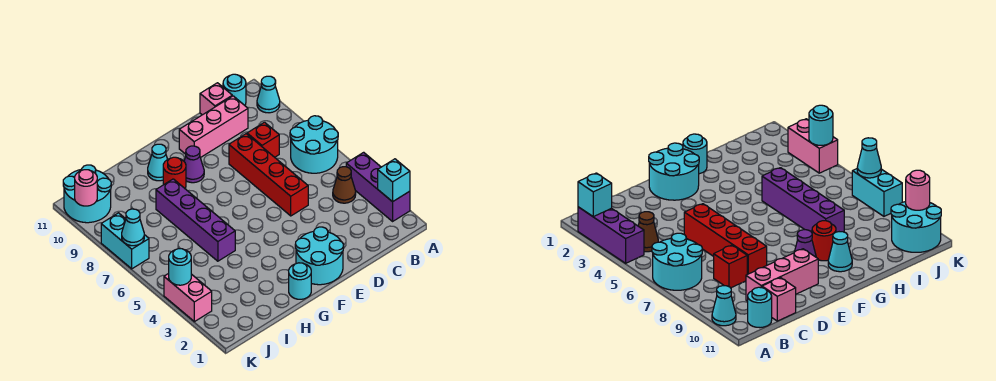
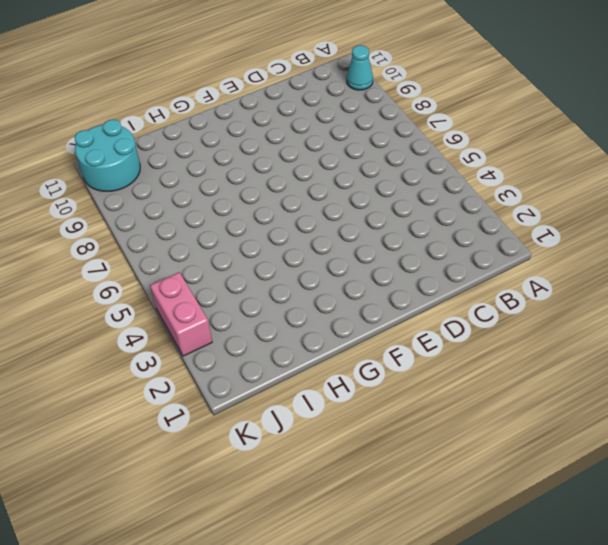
none -> purple 1x3 brick [346,152,410,221]
none -> cyan 2x2 round brick [290,116,338,173]
none -> brown 1x1 cone [333,167,356,203]

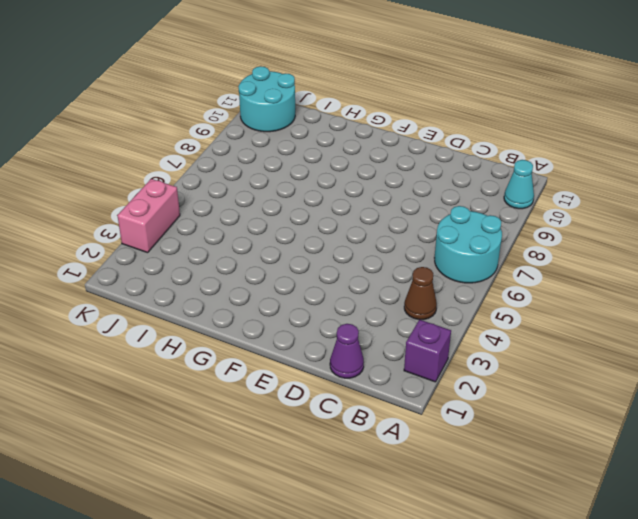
purple 1x1 brick [404,320,451,382] -> purple 1x3 brick [346,152,410,221]
purple 1x1 cone [330,324,364,378] -> purple 1x1 cone moved to [184,146,204,183]
none -> cyan 1x1 round brick [223,74,246,105]
none -> red 1x1 brick [247,122,279,157]
none -> pink 1x3 brick [179,96,248,158]

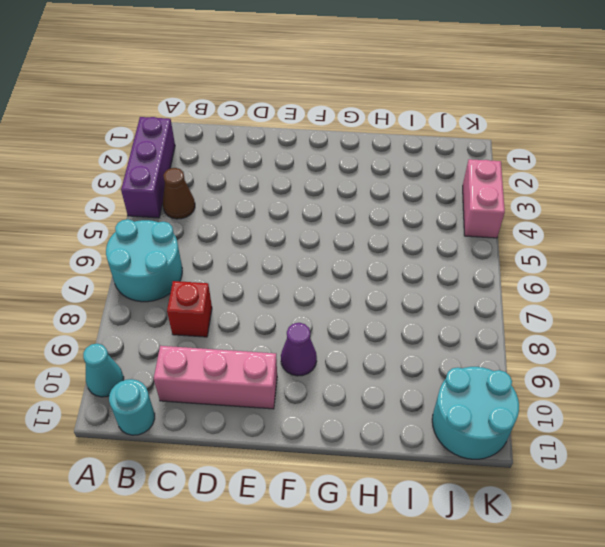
none -> pink 1x1 brick [200,83,232,115]
none -> red 1x4 brick [229,134,308,216]
none -> cyan 2x2 round brick [295,227,344,285]

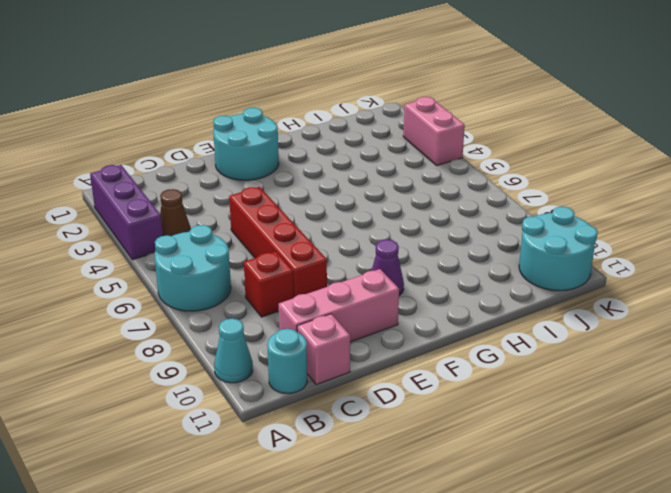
none -> cyan 1x1 round brick [289,263,311,299]
none -> red 1x1 round brick [163,157,186,188]
none -> cyan 1x1 cone [148,144,167,181]

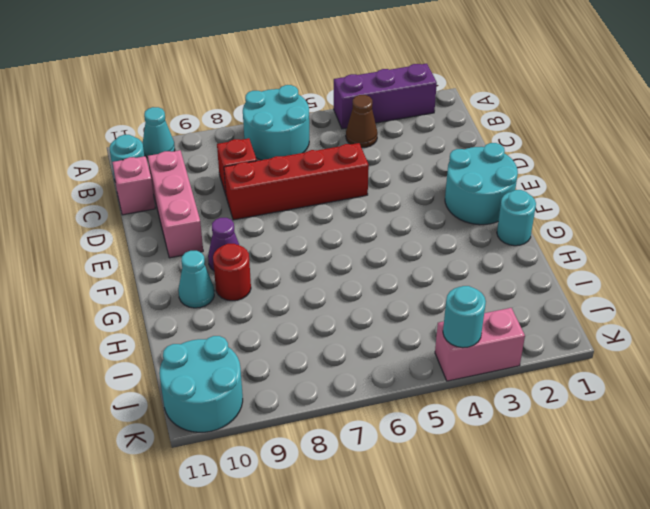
none -> purple 1x4 brick [156,179,235,261]
none -> cyan 1x2 brick [101,213,149,269]
none -> cyan 1x1 brick [378,159,410,202]

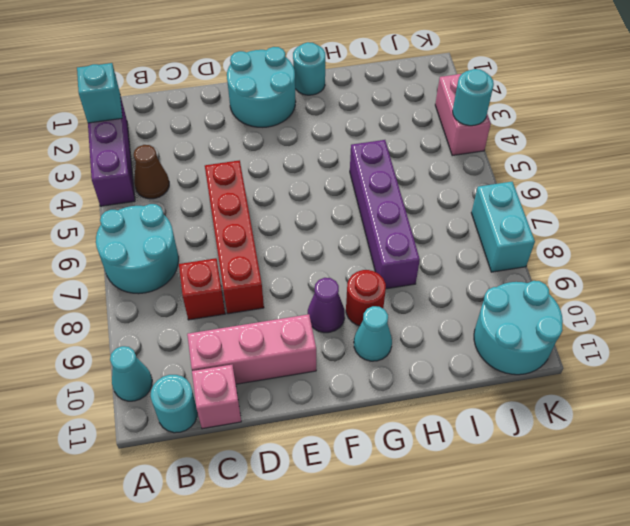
none -> cyan 1x1 cone [122,209,144,246]
none -> pink 1x1 round brick [75,170,97,206]

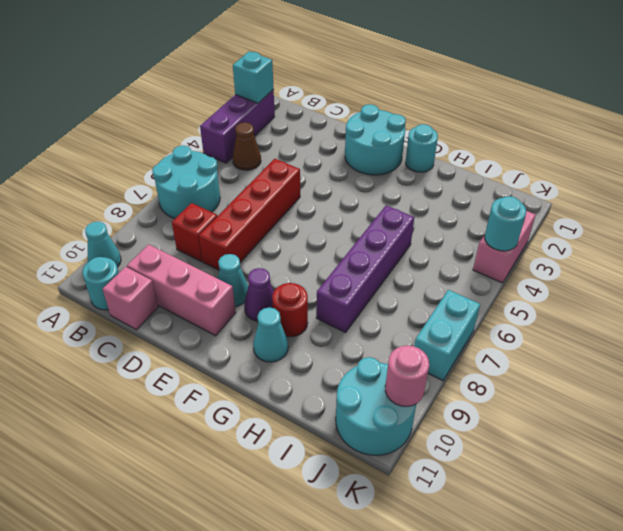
cyan 1x1 cone [218,254,248,306] -> cyan 1x1 cone moved to [122,209,144,246]

